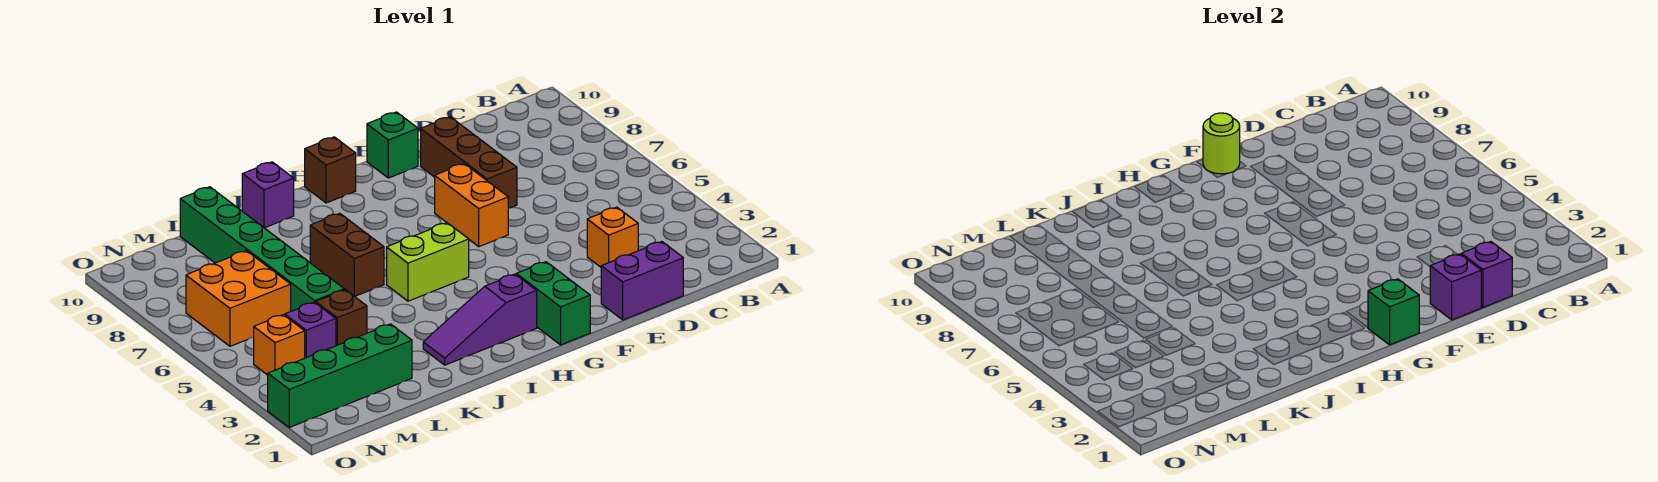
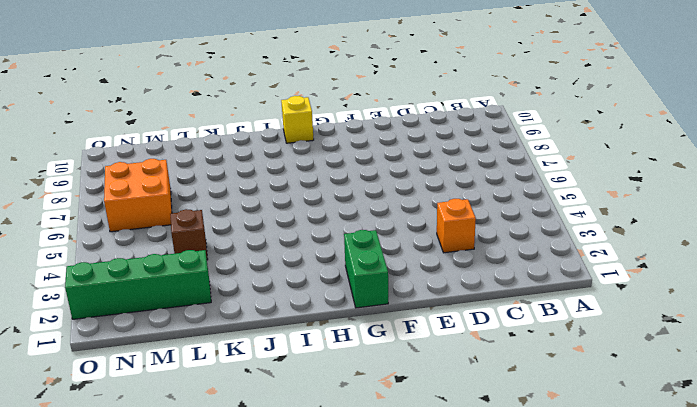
yellow 1x1 brick [281,96,314,143] -> brown 1x1 brick [305,137,356,203]
none -> purple 1x2 brick [601,242,683,320]
none -> brown 1x3 brick [421,117,517,208]
none -> orange 1x2 brick [435,164,508,247]

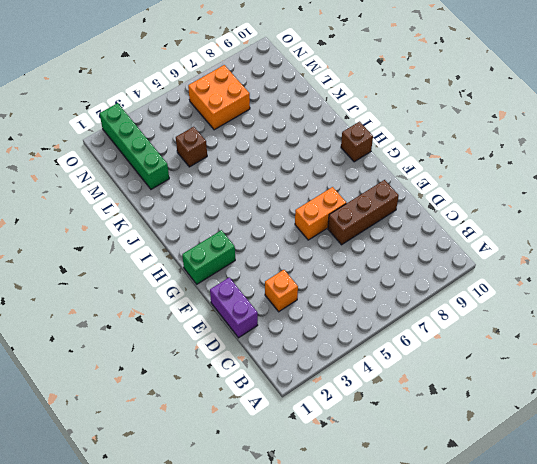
none -> green 1x1 brick [367,112,418,178]
none -> purple 1x3 slope [423,274,537,365]
none -> lime 1x2 brick [387,223,469,301]

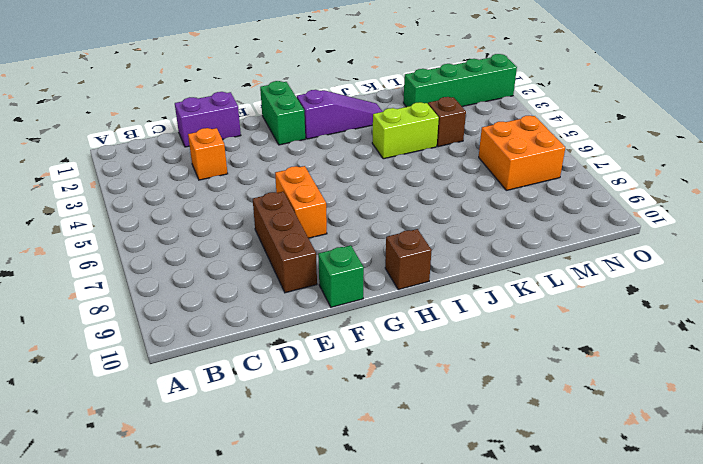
lime 1x2 brick [372,102,439,159] -> lime 1x2 brick moved to [387,223,469,301]
none -> brown 1x2 brick [310,213,384,296]
none -> purple 1x1 brick [242,162,294,228]
none -> green 1x6 brick [180,187,344,311]

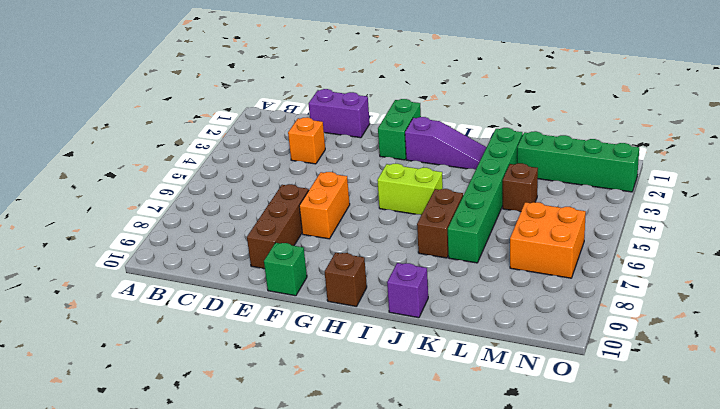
green 1x6 brick [448,128,523,263] -> green 1x6 brick moved to [180,187,344,311]
none -> purple 1x1 brick [285,302,336,358]
none -> orange 1x1 brick [254,315,305,375]
none -> purple 1x1 brick [1461,242,1512,307]

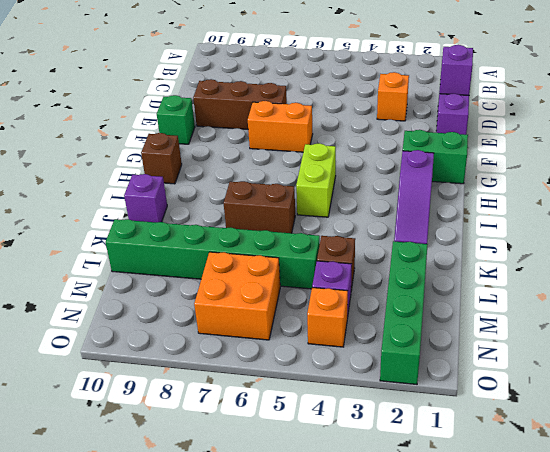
none -> purple 1x1 brick [1430,254,1482,320]
none -> lime 1x1 round brick [1203,113,1240,174]
none -> green 1x1 brick [1368,279,1419,345]

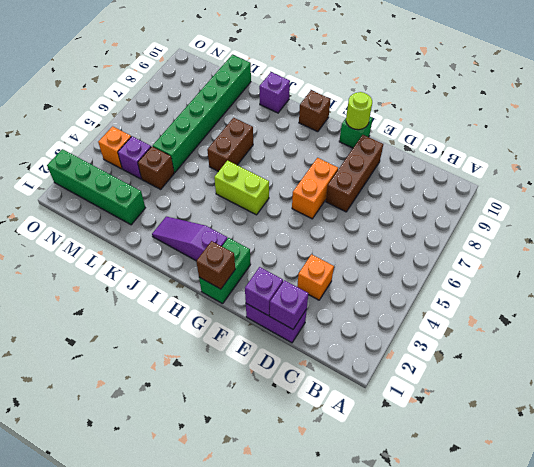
brown 1x1 brick [196,241,235,289] -> green 1x1 brick [1368,279,1419,345]
none -> orange 2x2 brick [186,251,291,346]

